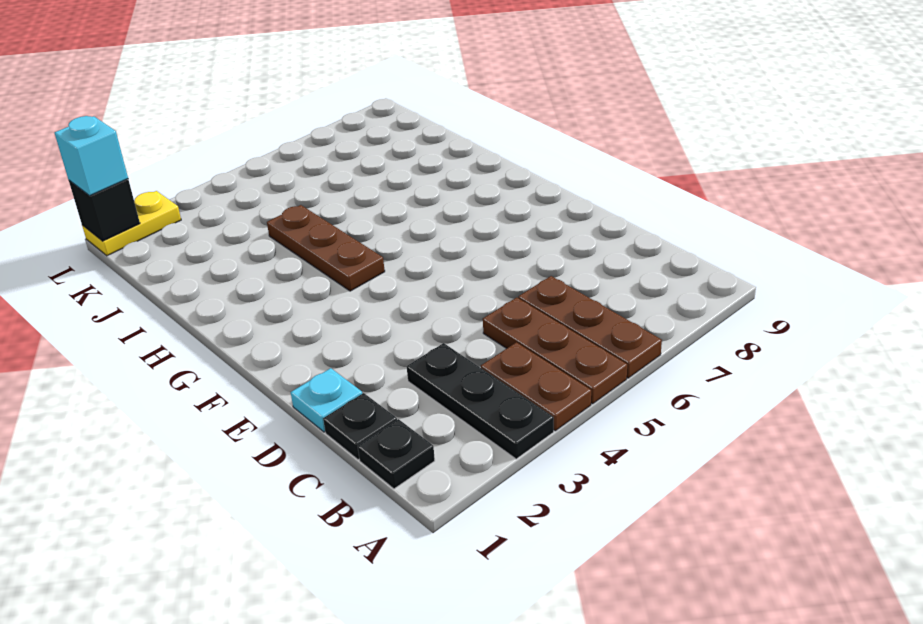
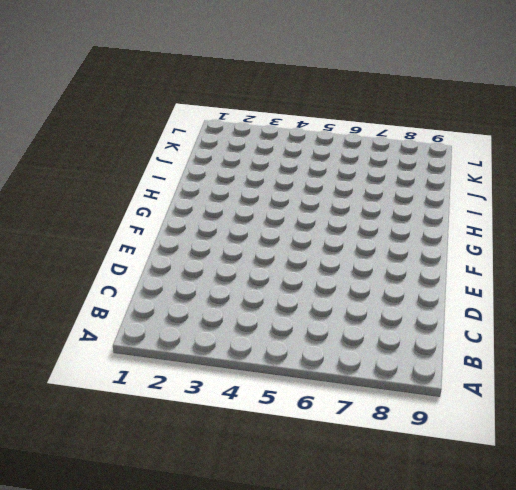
none -> black 1x3 plate [407,343,554,459]
none -> brown 1x2 plate [481,342,591,431]

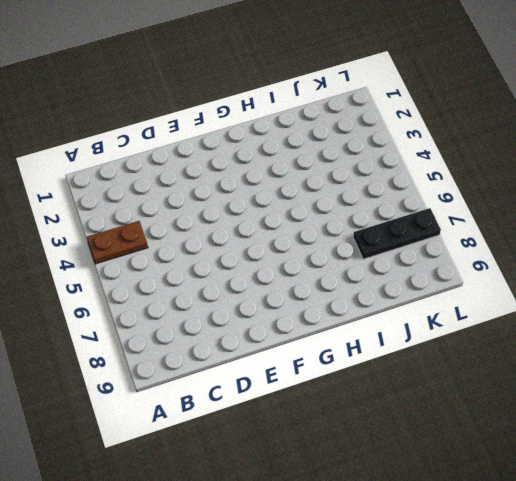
black 1x3 plate [353,208,441,259] -> black 1x3 plate moved to [407,343,554,459]
none -> brown 1x3 plate [483,297,627,404]
none -> brown 1x3 plate [518,276,662,378]

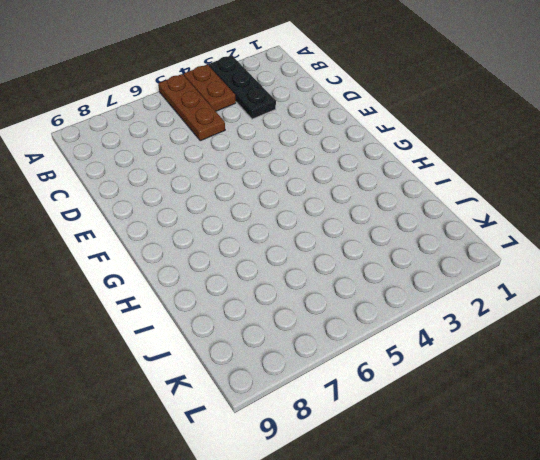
none -> brown 1x3 plate [518,276,662,378]
none -> black 1x1 plate [358,419,435,489]

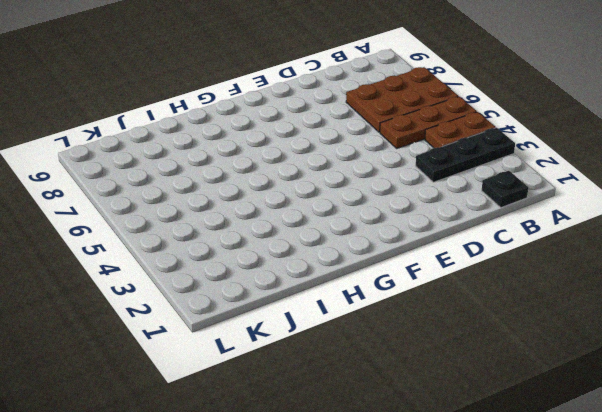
brown 2x3 plate [346,67,458,132] -> brown 1x3 plate [518,276,662,378]
none -> black 1x1 plate [323,393,397,460]
none -> cyan 1x1 plate [291,368,362,432]

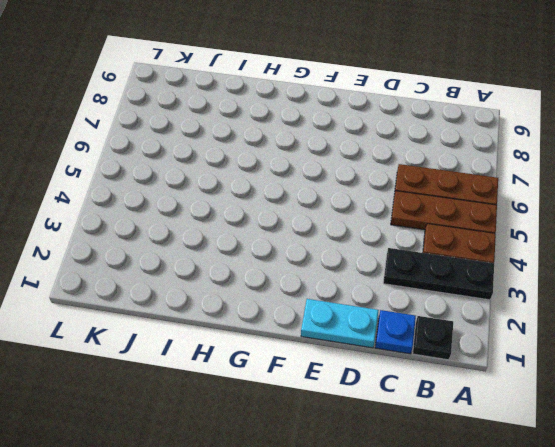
blue 1x1 plate [375,310,416,354] -> black 1x1 plate [323,393,397,460]
cyan 1x2 plate [301,299,379,348] -> cyan 1x1 plate [291,368,362,432]
none -> brown 1x3 plate [267,205,385,291]
none -> yellow 1x2 plate [82,191,181,256]

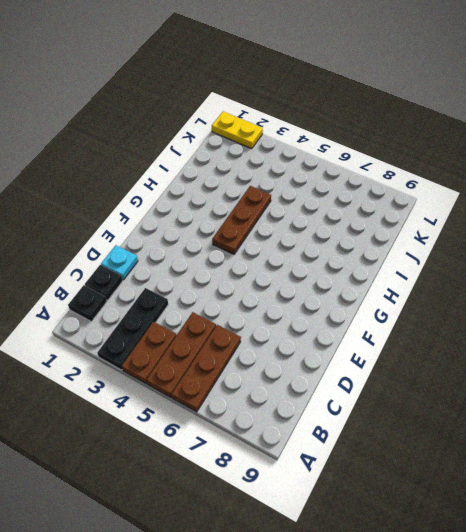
none -> black 1x1 brick [69,179,140,241]
none -> cyan 1x1 brick [55,116,128,196]

